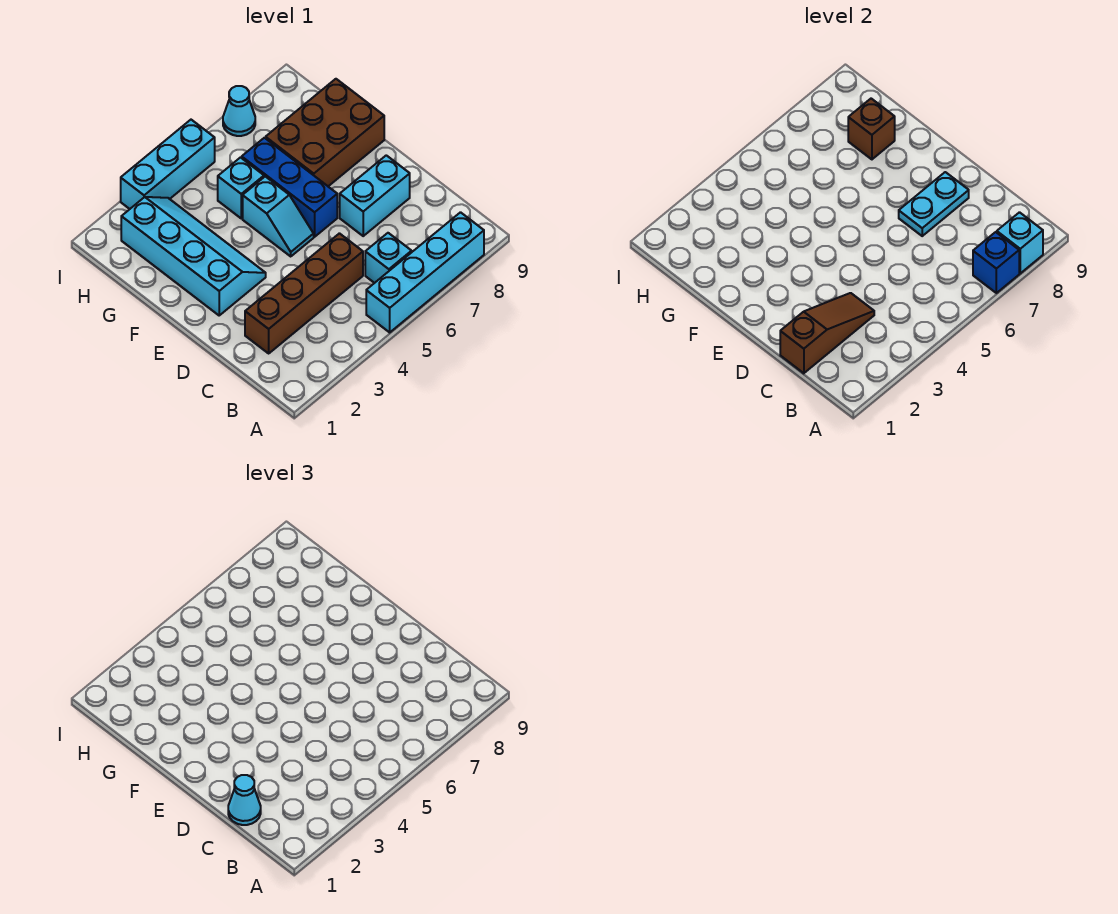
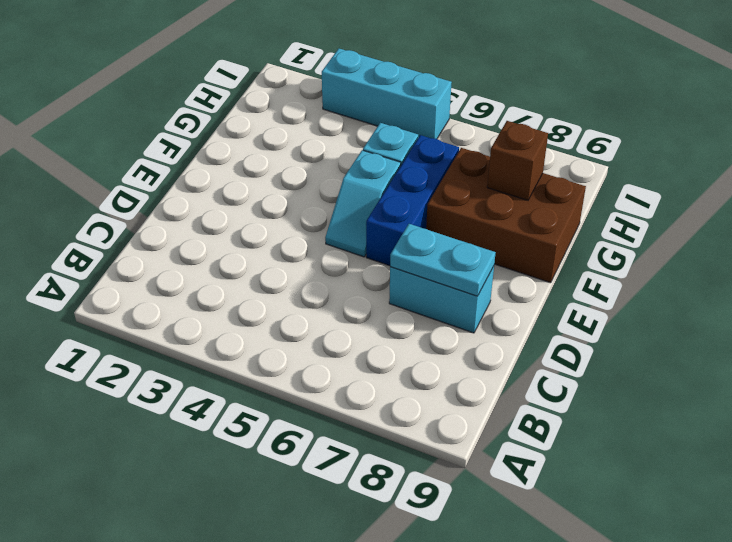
none -> cyan 1x4 brick [366,212,484,332]
none -> cyan 1x1 brick [365,233,412,283]
none -> brown 1x4 brick [245,233,363,353]

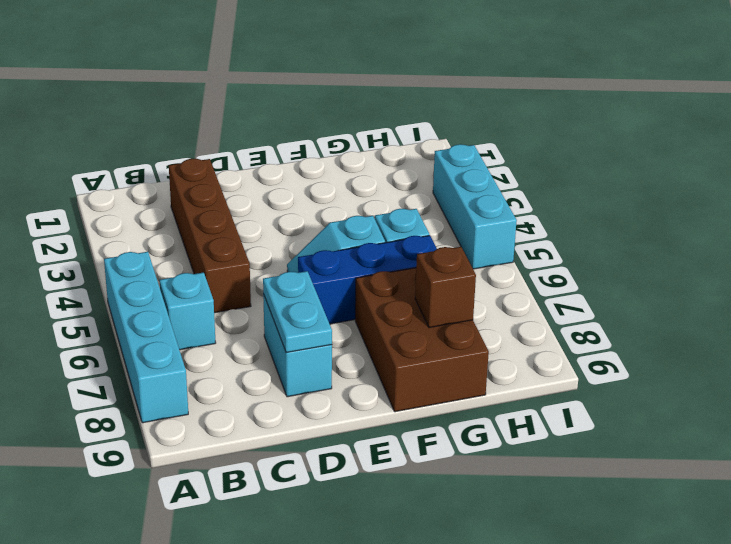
none -> cyan 2x4 slope [121,197,266,315]
none -> cyan 1x1 cone [223,86,255,136]
none -> blue 1x1 brick [973,232,1019,293]

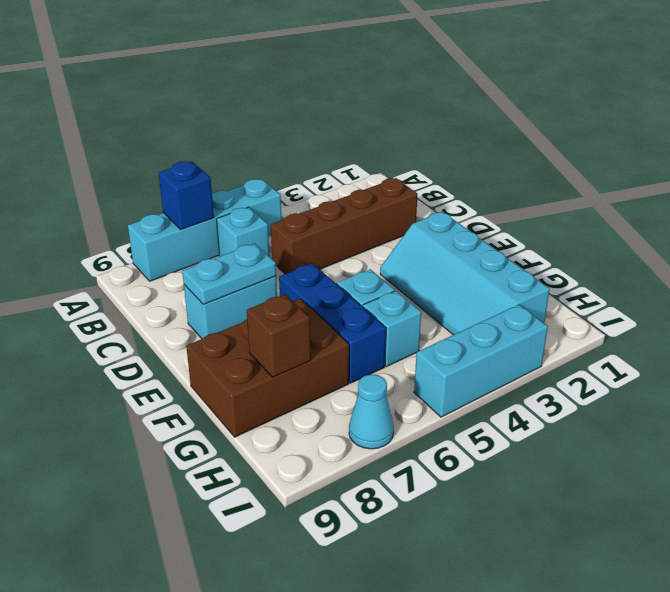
none -> cyan 1x1 brick [997,212,1043,273]
none -> brown 1x3 slope [780,293,874,373]
none -> cyan 1x1 cone [228,775,261,825]

